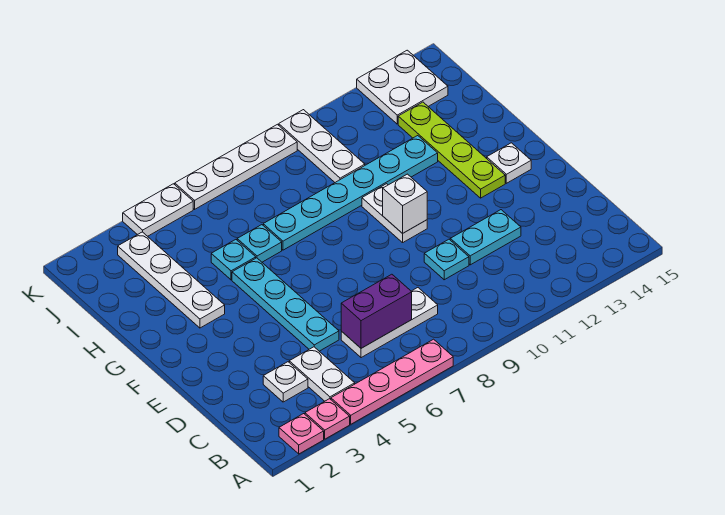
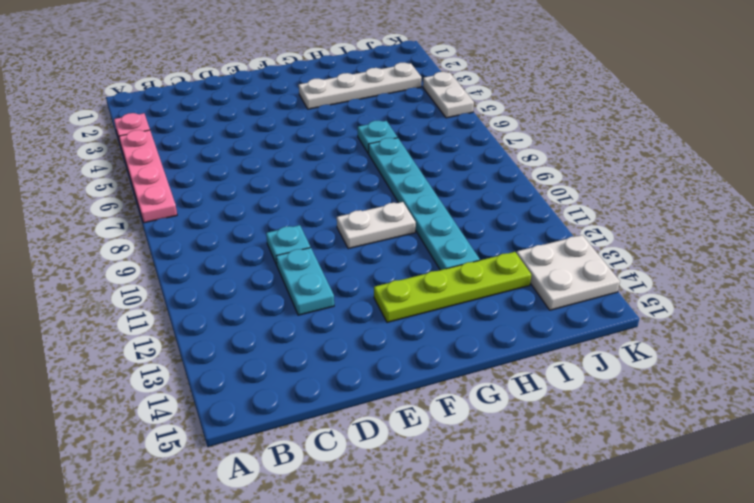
none -> pink 1x1 plate [279,414,324,454]
none -> white 1x2 plate [289,347,355,401]
none -> white 1x1 plate [263,362,308,402]

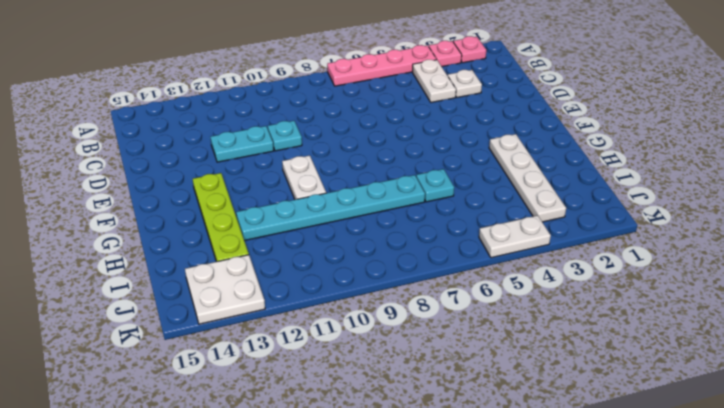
none -> white 1x3 plate [341,288,438,358]
none -> cyan 1x4 plate [232,258,339,351]
none -> white 1x1 plate [487,143,531,183]

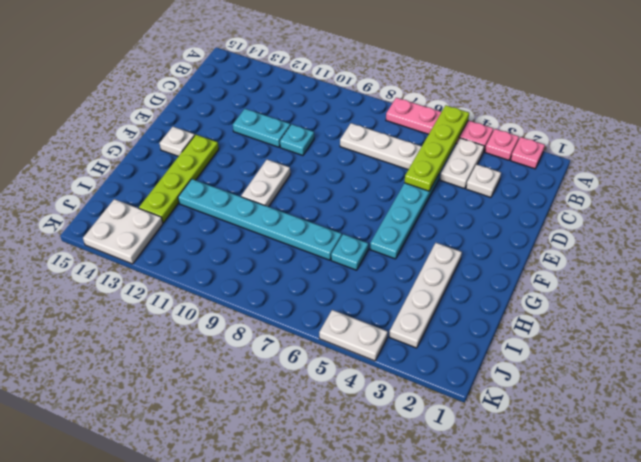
lime 1x4 plate [404,105,469,191] -> none
none -> cyan 1x1 plate [211,240,256,280]
none -> white 1x3 plate [279,110,365,182]
none -> white 1x4 plate [175,124,297,209]

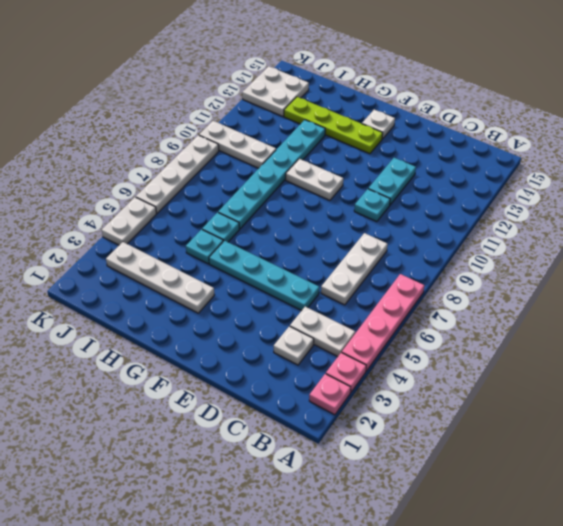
none -> purple 1x2 brick [341,274,412,348]
none -> white 1x1 brick [383,174,427,233]

